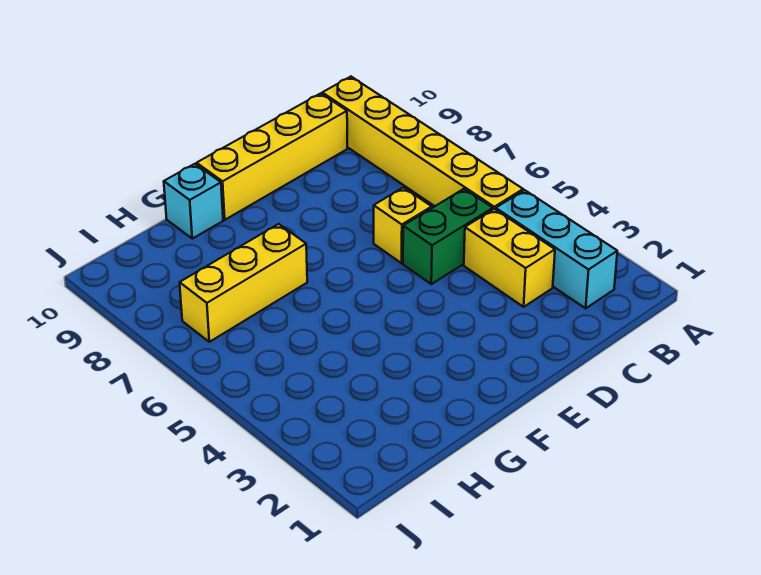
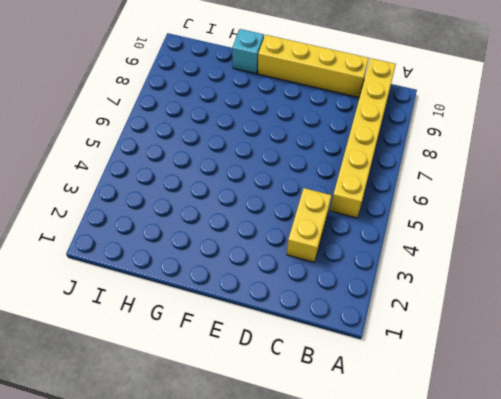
none -> cyan 1x3 brick [496,190,617,308]
none -> green 1x2 brick [403,189,493,284]

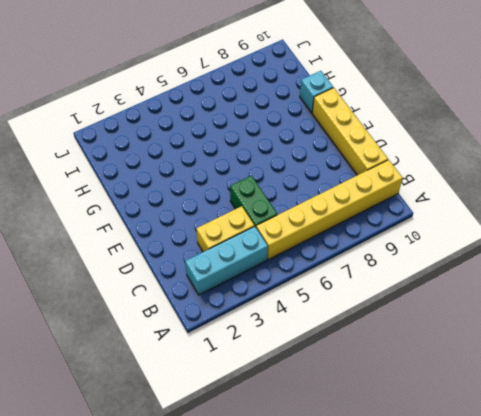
none -> yellow 1x1 brick [374,187,432,263]
none -> yellow 1x3 brick [180,224,307,342]

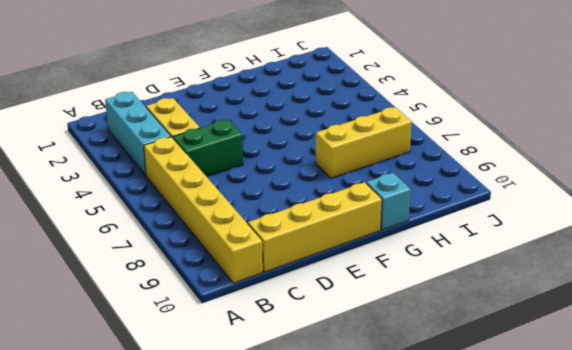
none -> yellow 1x1 brick [374,187,432,263]

